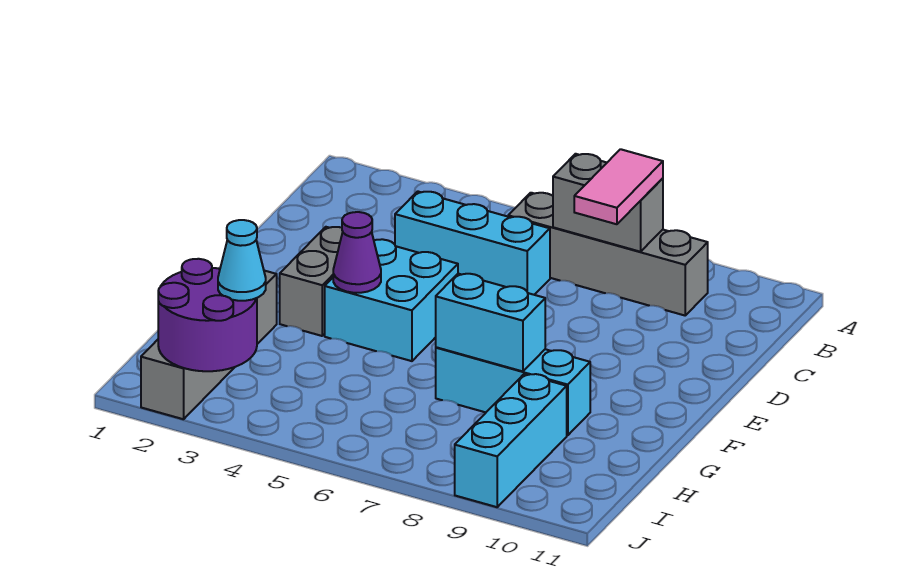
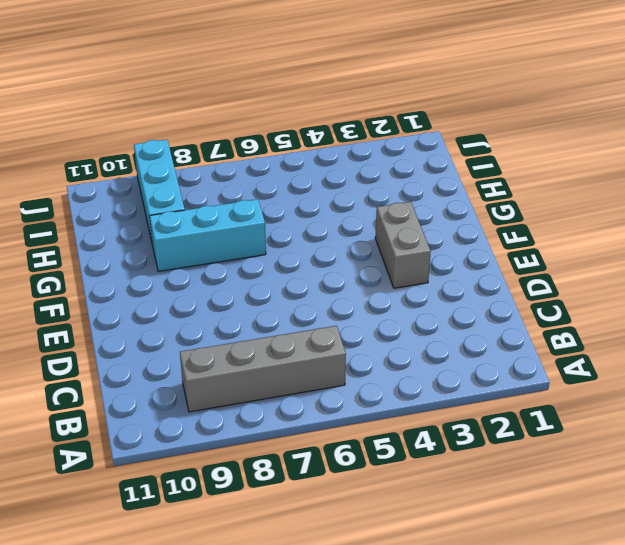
none -> cyan 1x3 brick [395,191,550,295]
none -> cyan 2x2 brick [325,239,458,361]
none -> grey 1x4 brick [141,271,277,419]

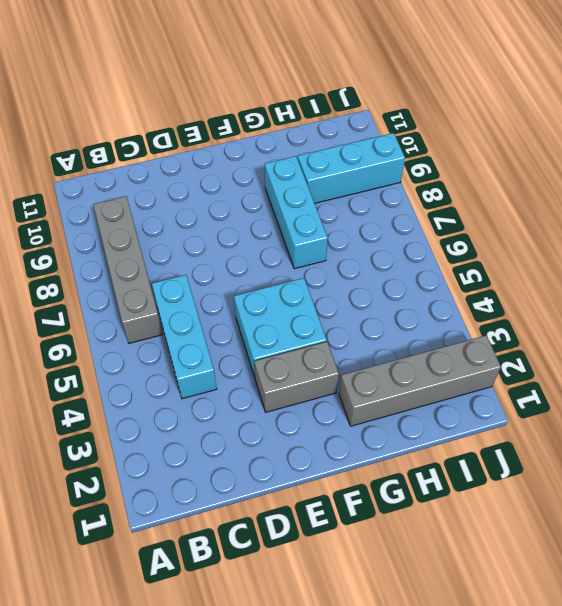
none -> grey 1x2 brick [553,154,663,252]
none -> purple 1x1 cone [333,212,381,293]
none -> cyan 1x2 brick [436,274,545,371]

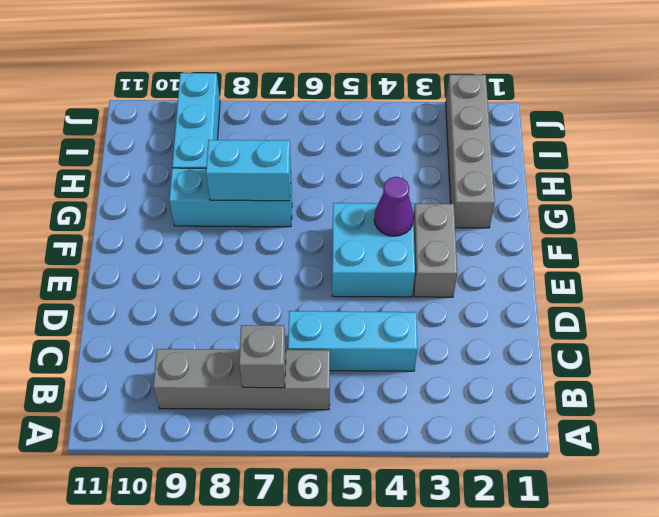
grey 1x1 brick [239,325,286,388] -> grey 1x2 brick [553,154,663,252]
none -> purple 2x2 round brick [158,259,257,371]
none -> pink 1x2 tile [574,149,663,224]
none -> cyan 1x1 cone [218,220,266,301]

